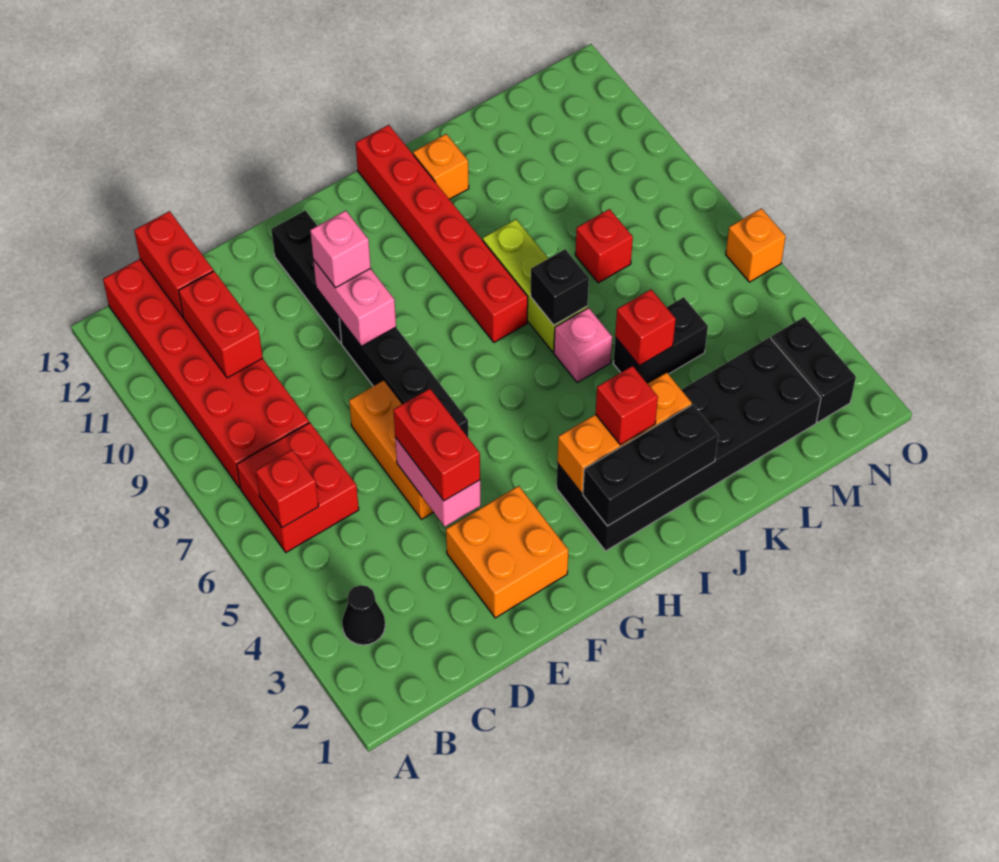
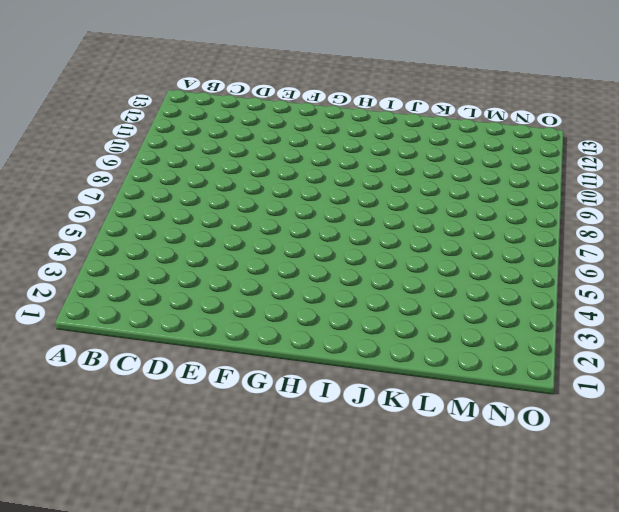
none -> black 1x1 cone [342,585,385,645]
none -> red 2x2 brick [237,423,359,552]
none -> red 2x6 brick [103,259,309,488]

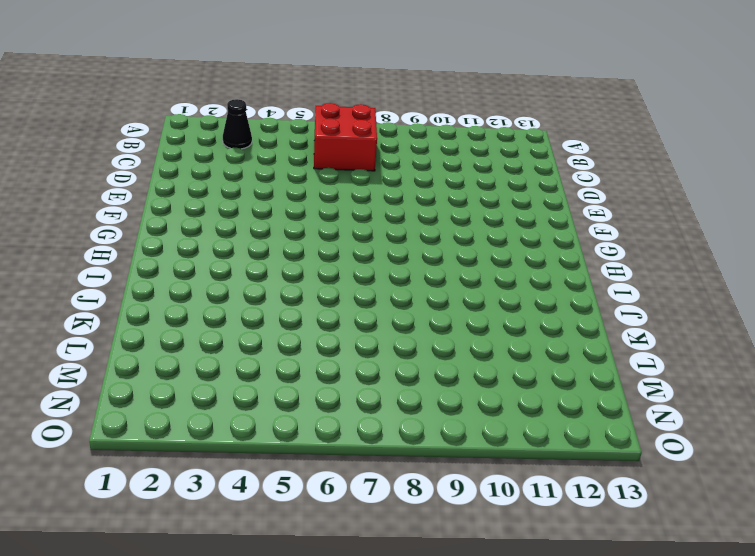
none -> red 2x6 brick [103,259,309,488]
none -> orange 2x2 brick [446,486,568,618]
none -> orange 1x3 brick [349,381,434,519]

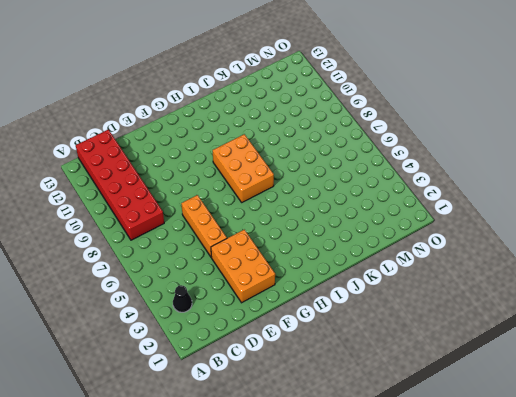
orange 2x3 brick [211,230,275,303] -> orange 2x2 brick [446,486,568,618]
orange 2x3 brick [213,134,274,202] -> red 1x6 brick [356,125,528,342]
none -> red 2x2 brick [237,423,359,552]
none -> black 1x4 brick [339,318,468,437]
none -> black 1x3 brick [271,210,342,343]

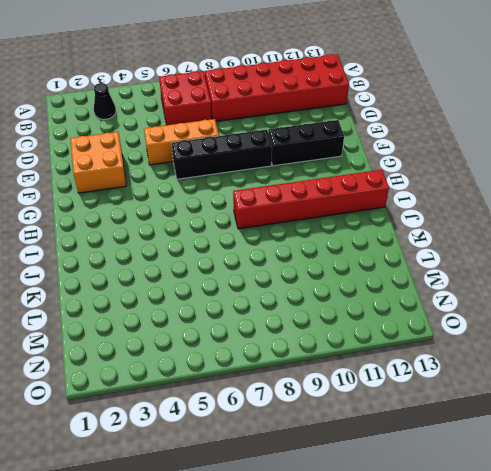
none -> black 2x6 brick [556,337,821,551]
none -> pink 1x1 brick [554,308,612,382]
none -> lime 1x3 brick [483,219,587,352]

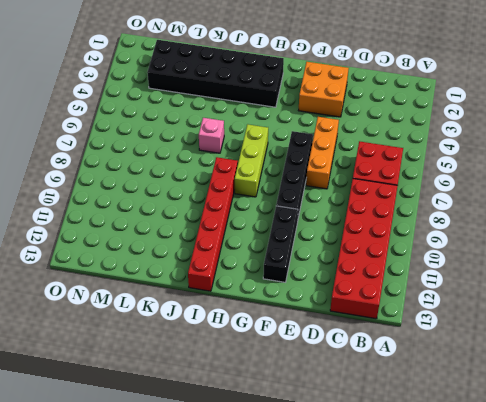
lime 1x3 brick [235,124,268,197] -> lime 1x3 brick moved to [483,219,587,352]
none -> black 1x1 cone [342,585,385,645]
none -> orange 1x1 brick [413,134,469,200]
none -> black 1x2 brick [613,297,708,384]

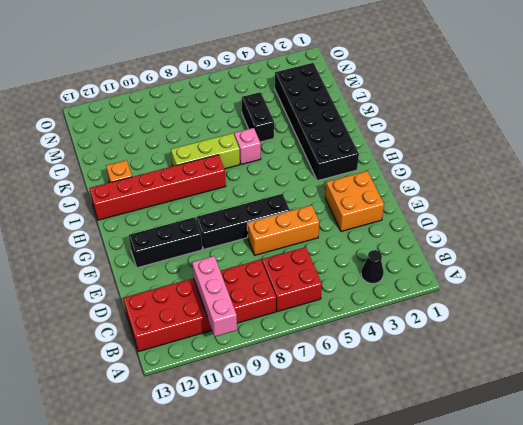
pink 1x3 brick [192,256,237,337] -> red 1x2 brick [179,271,263,378]
none -> red 1x1 brick [575,209,633,283]
none -> black 1x2 brick [771,317,856,422]
none -> orange 1x1 brick [726,208,786,282]

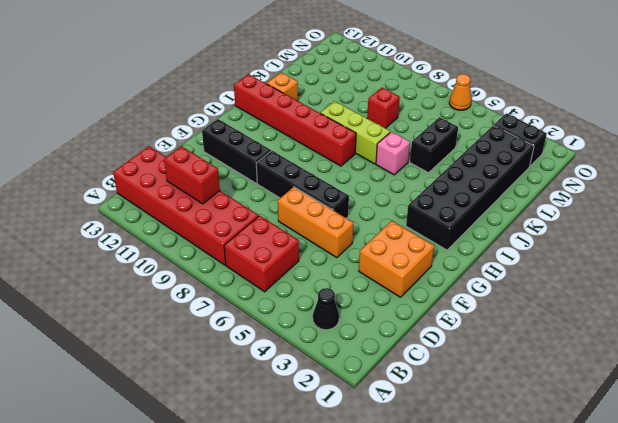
orange 1x1 cone [449,74,471,110] -> orange 1x1 brick [726,208,786,282]
none -> red 1x1 brick [256,450,319,528]
none -> red 1x2 brick [134,211,213,317]
none -> pink 1x2 brick [395,437,480,527]

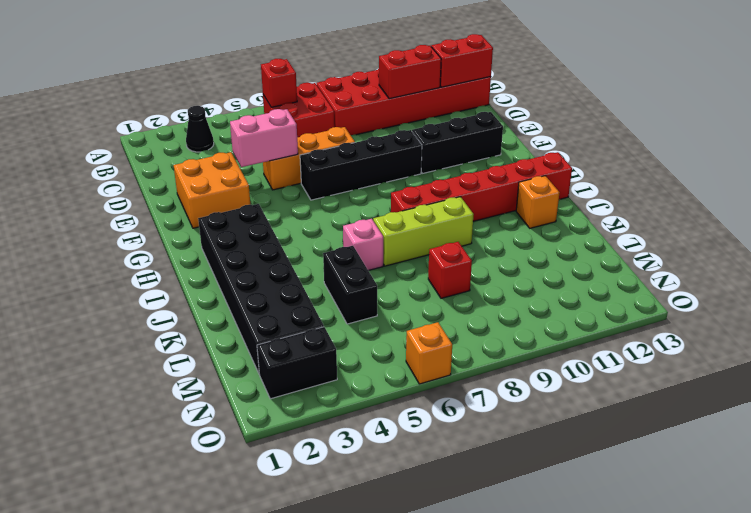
none -> pink 1x2 brick [313,260,396,346]
none -> black 1x3 brick [583,405,718,526]
none -> orange 1x3 brick [557,373,692,493]

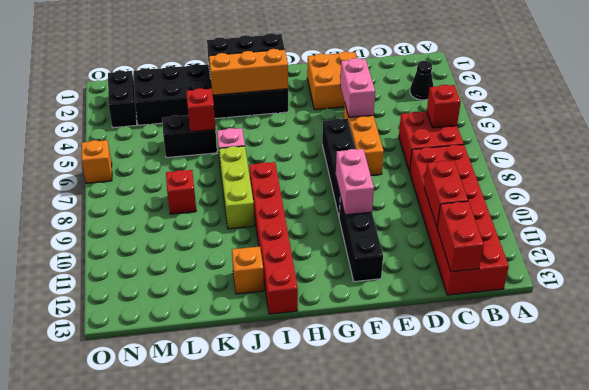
none -> black 1x1 brick [531,249,589,325]
none -> red 1x2 brick [394,389,480,501]
none -> pink 1x1 brick [310,211,371,288]

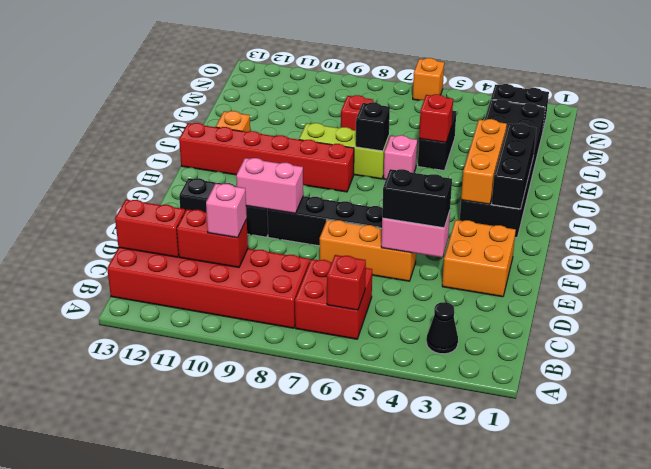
pink 1x1 brick [206,184,247,238] -> pink 1x1 brick moved to [310,211,371,288]
black 1x2 brick [382,169,452,228] -> red 1x2 brick [394,389,480,501]
none -> red 1x1 brick [595,366,658,445]

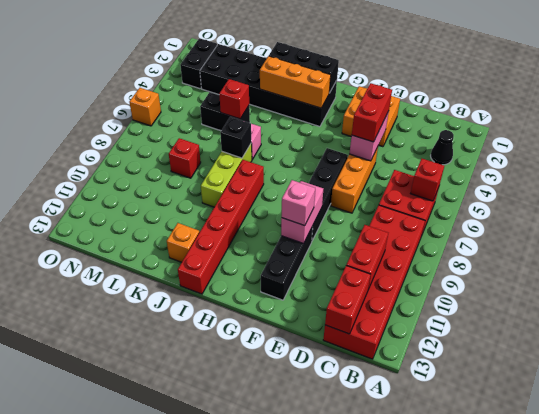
none -> red 1x1 brick [595,366,658,445]

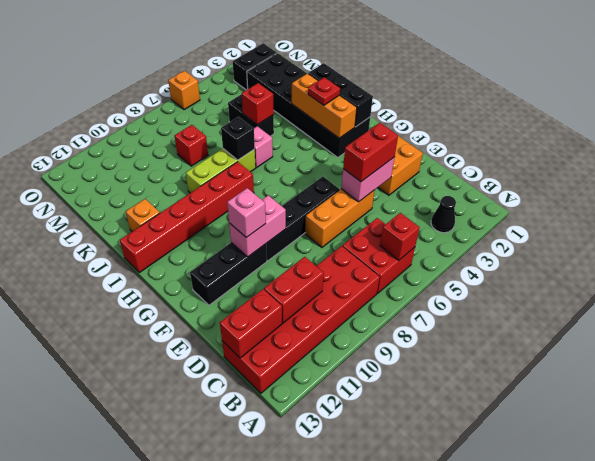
red 1x1 plate [308,77,340,105] -> red 1x1 brick [595,366,658,445]

